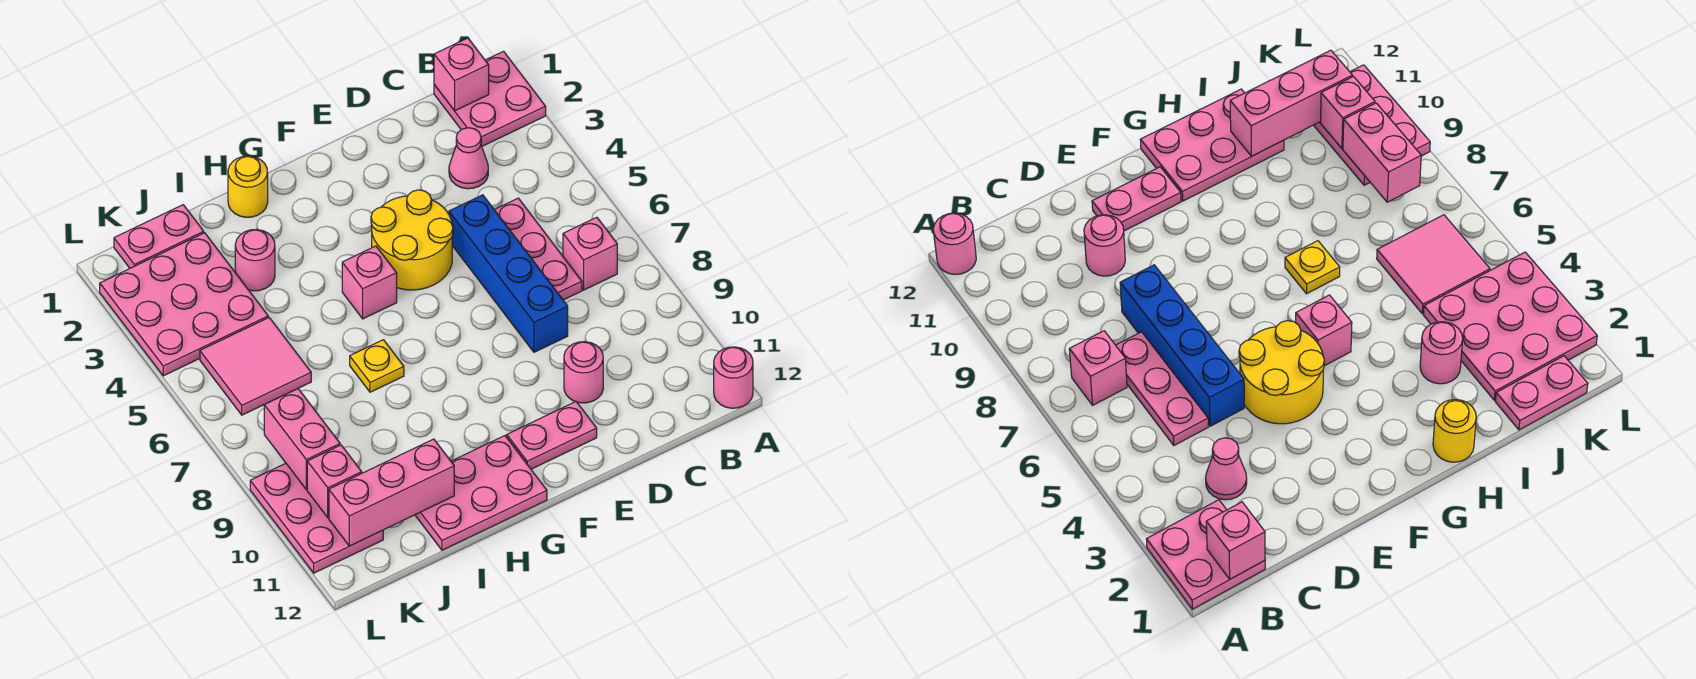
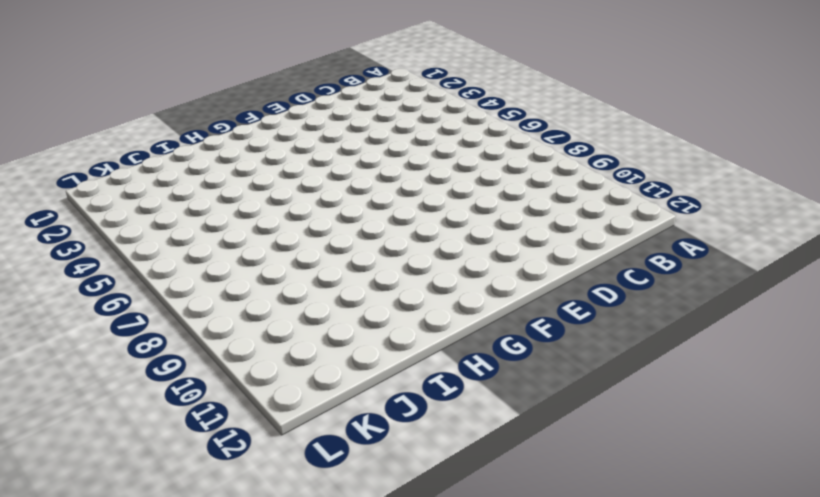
none -> pink 2x2 plate [434,51,546,146]
none -> pink 1x1 round brick [714,347,753,408]
none -> pink 1x1 brick [563,217,617,290]

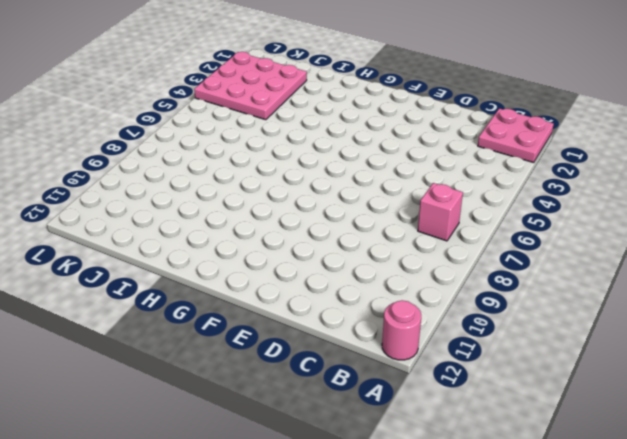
none -> pink 1x1 cone [449,128,488,189]
none -> pink 1x3 plate [495,198,582,300]
none -> blue 1x4 brick [449,195,568,352]

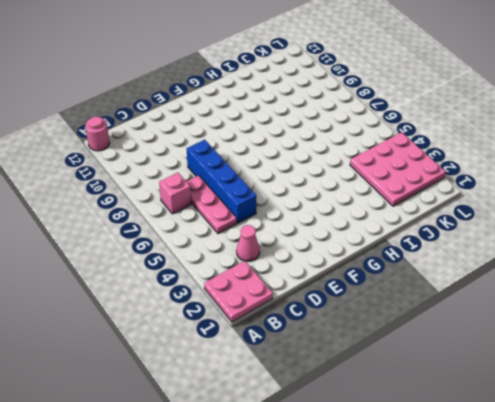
none -> pink 1x1 round brick [564,342,603,403]
none -> yellow 2x2 round brick [371,190,453,290]
none -> pink 1x2 plate [507,402,597,469]

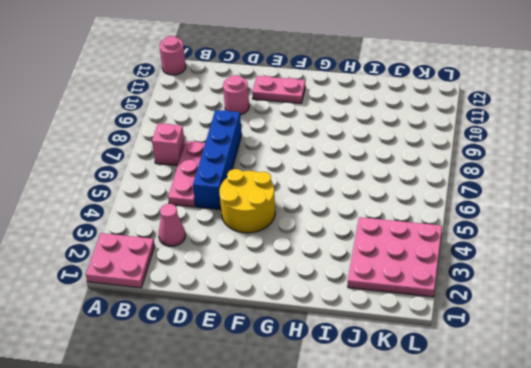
none -> pink 1x1 brick [342,246,397,319]
none -> pink 2x3 plate [415,436,547,550]
none -> yellow 1x1 round brick [228,156,268,217]

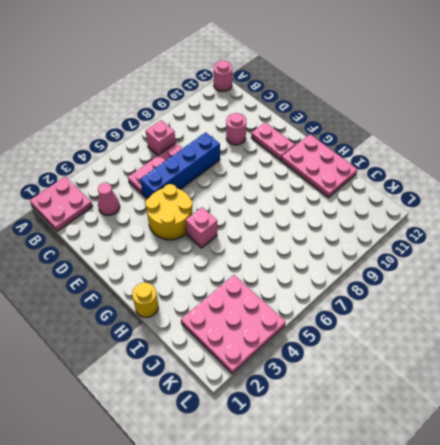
none -> yellow 1x1 plate [350,340,404,392]
none -> pink 1x1 round brick [235,229,275,291]
none -> pink 1x2 plate [114,205,204,268]

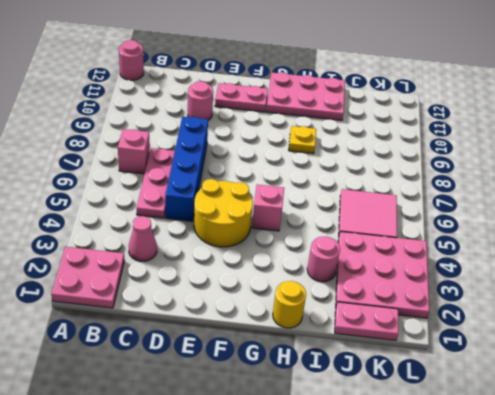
yellow 1x1 plate [289,126,316,154] -> yellow 1x1 plate moved to [350,340,404,392]
none -> pink 2x3 plate [250,463,383,573]
none -> pink 1x1 brick [434,38,489,111]
none -> pink 1x3 brick [329,439,454,546]

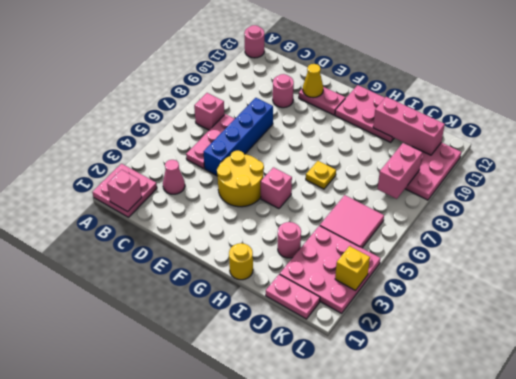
yellow 1x1 cone [303,64,323,98] -> none
yellow 1x1 brick [335,246,370,291] -> none
none -> pink 1x1 brick [307,445,362,518]

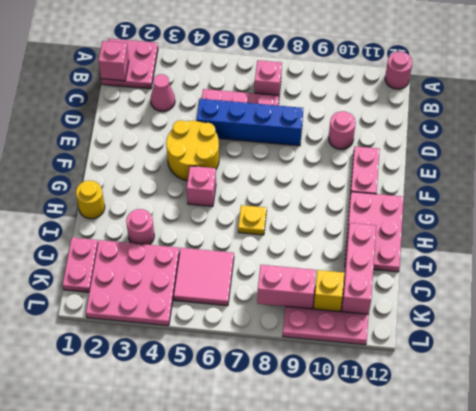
yellow 1x1 brick [314,270,344,312] -> pink 1x1 brick [307,445,362,518]

